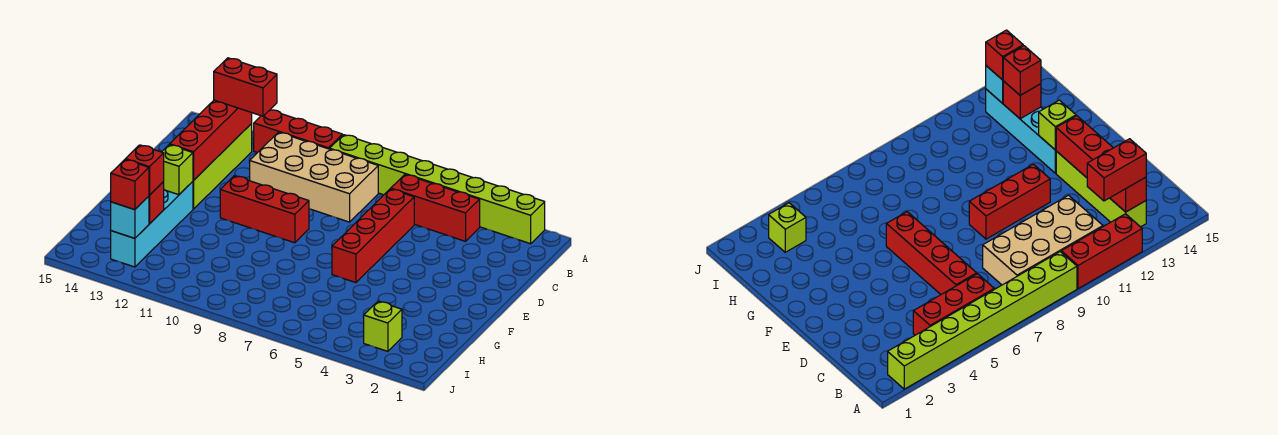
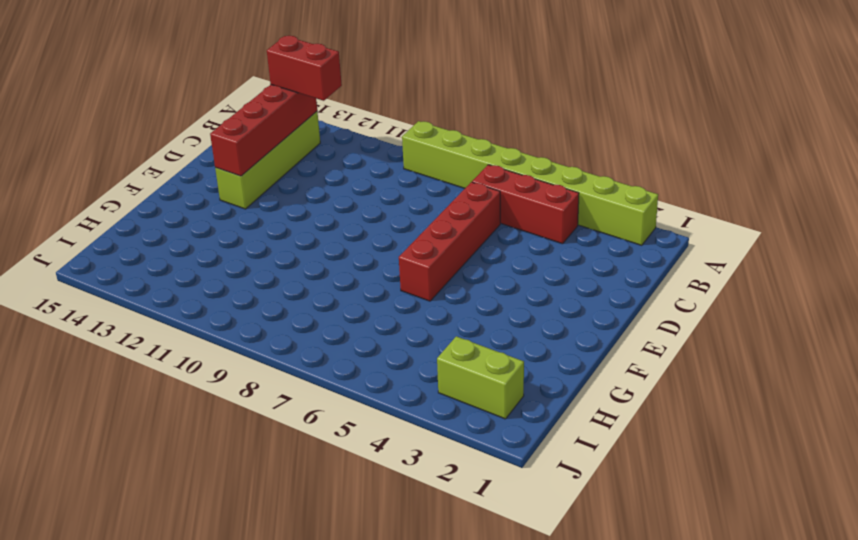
lime 1x2 brick [437,336,524,419] -> lime 1x1 brick [364,301,402,351]
none -> red 1x3 brick [254,110,342,153]
none -> tan 2x4 brick [250,132,378,222]
none -> red 1x3 brick [220,176,309,243]

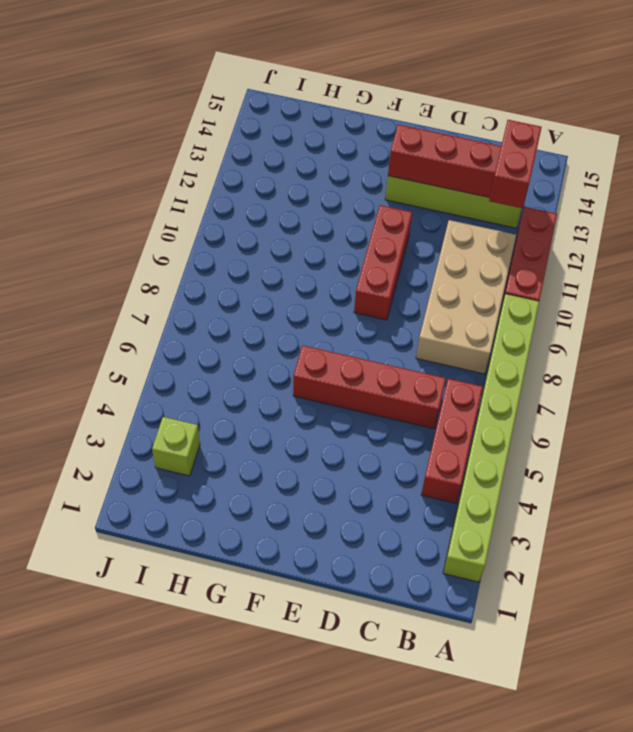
none -> cyan 1x4 brick [111,182,193,267]
none -> lime 1x1 brick [162,145,193,195]
none -> red 1x1 brick [149,182,164,224]

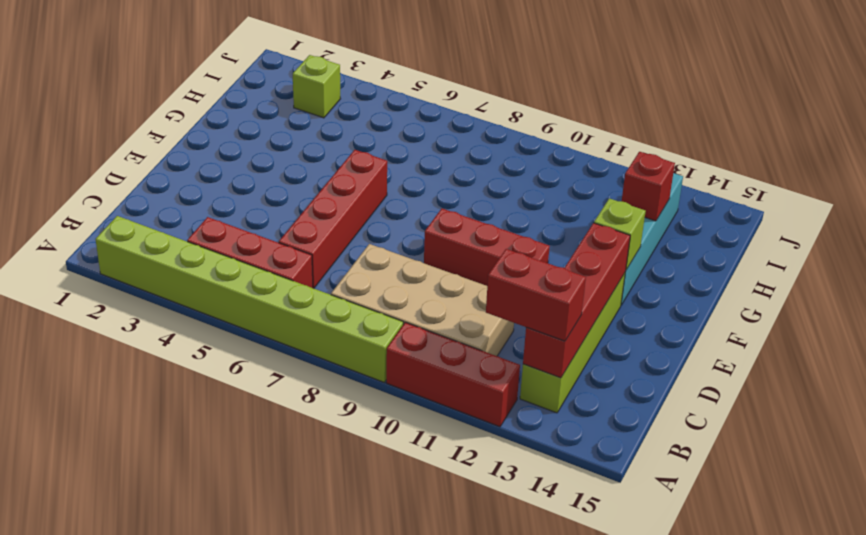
none -> cyan 1x1 brick [111,196,149,238]
none -> red 1x1 brick [126,145,164,195]
none -> red 1x1 brick [111,159,149,210]

